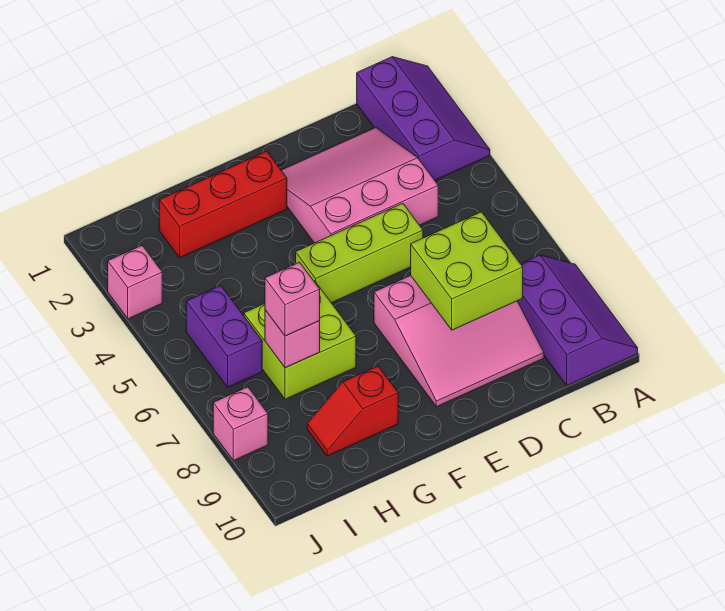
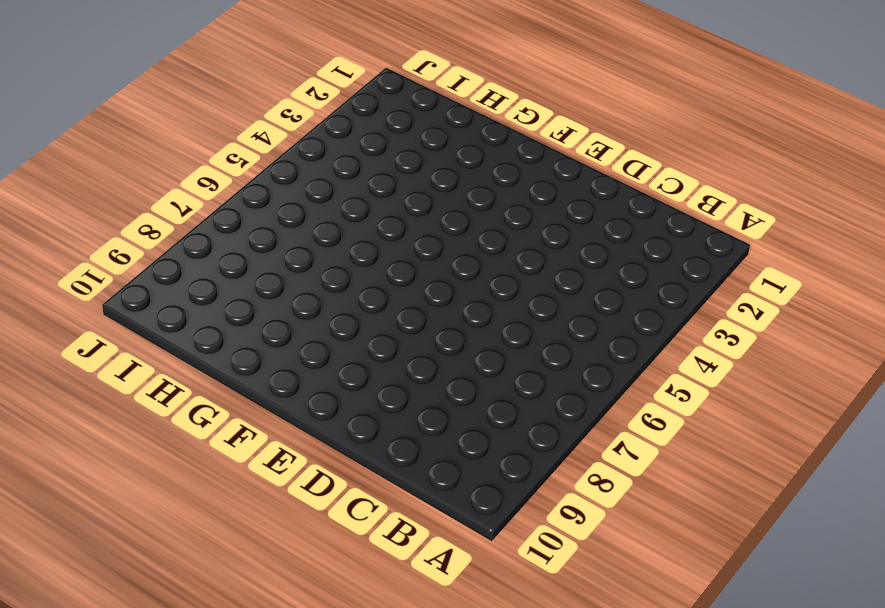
none -> purple 2x3 slope [357,57,490,180]
none -> purple 2x3 slope [518,255,638,386]
none -> pink 3x3 slope [281,128,438,243]

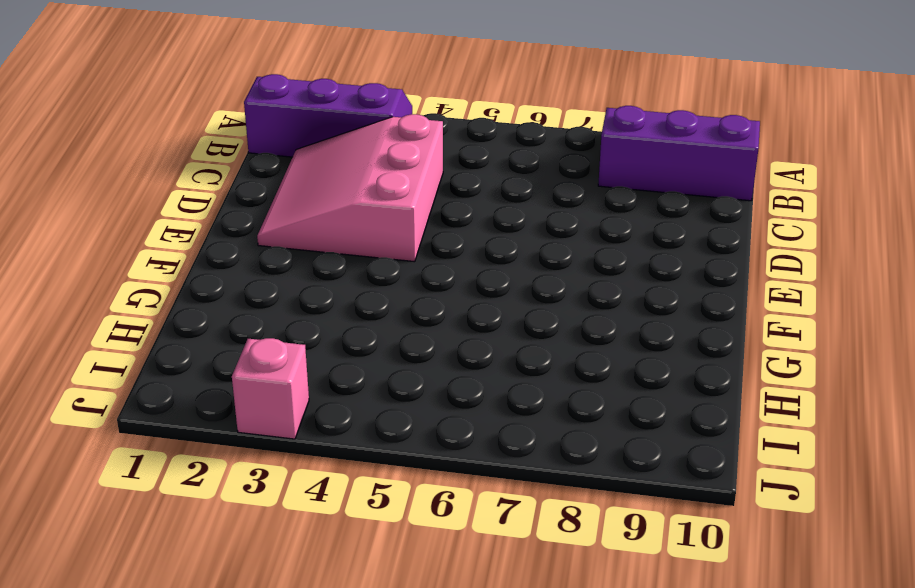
none -> pink 3x3 slope [374,276,544,407]
none -> lime 1x3 brick [296,203,423,303]
none -> red 1x3 brick [159,151,287,258]

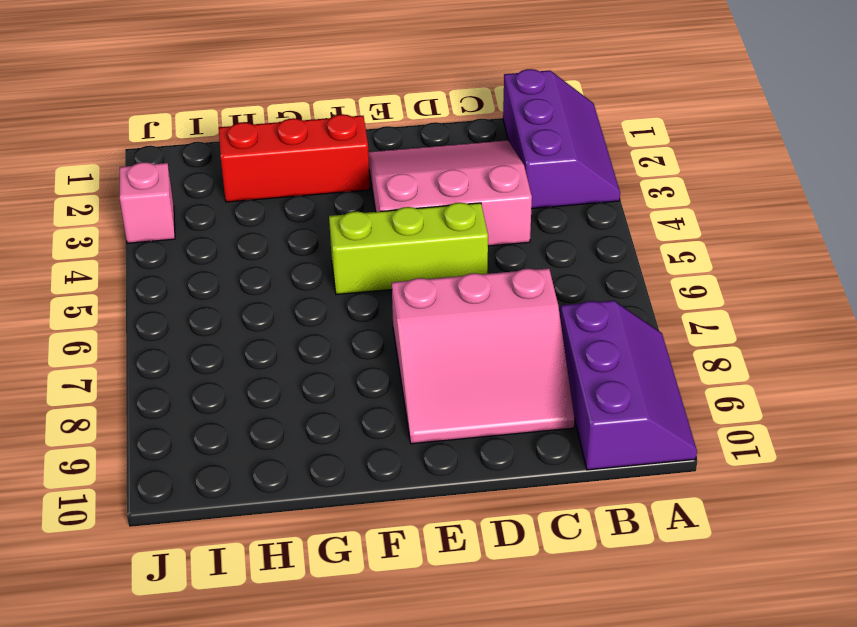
none -> lime 2x2 brick [244,281,356,399]
none -> red 1x2 slope [307,366,398,456]
none -> purple 1x2 brick [186,286,262,387]

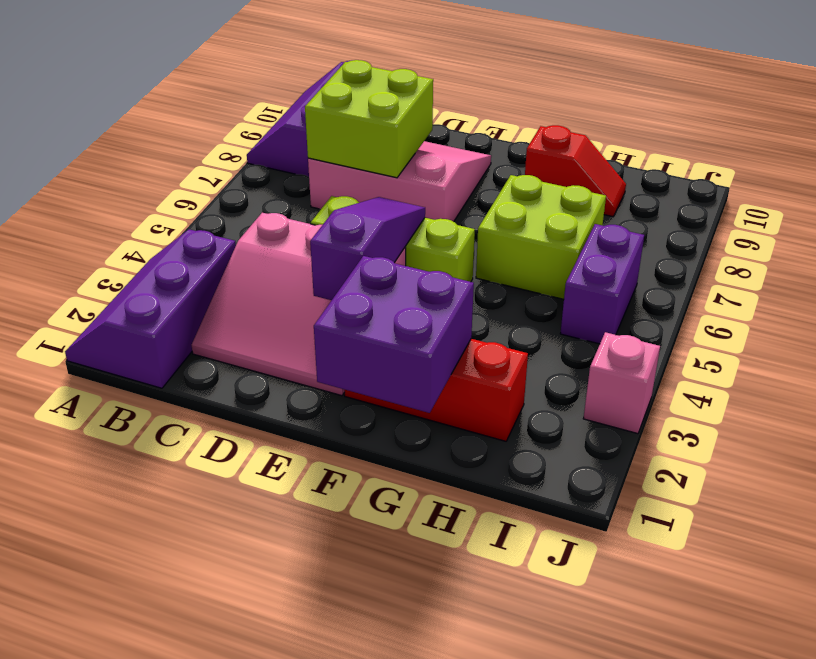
purple 1x3 slope [310,197,425,300] -> none
purple 2x2 brick [314,256,474,413] -> none
none -> pink 1x1 brick [213,387,268,461]
none -> pink 1x1 brick [265,310,320,368]
none -> pink 1x1 brick [265,262,320,336]

